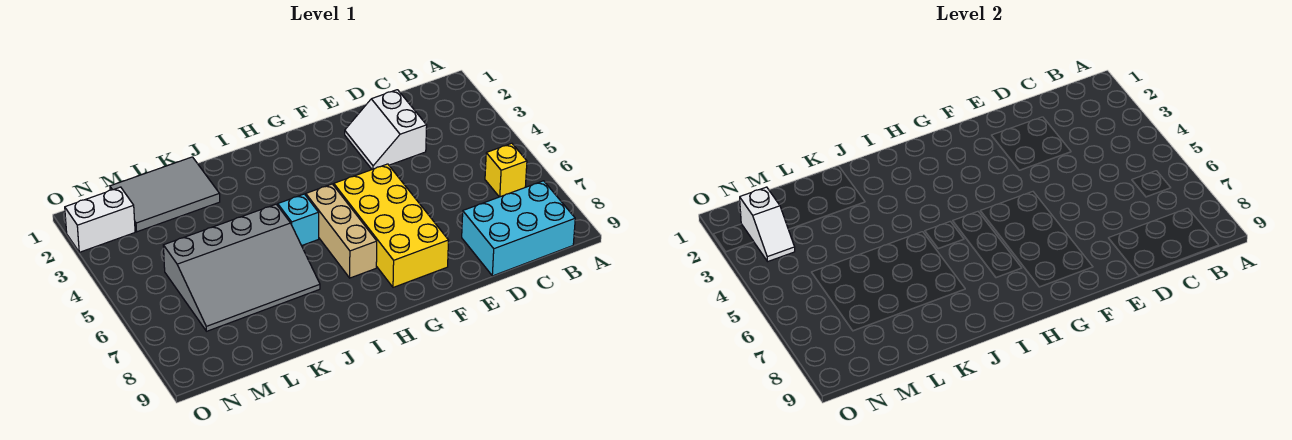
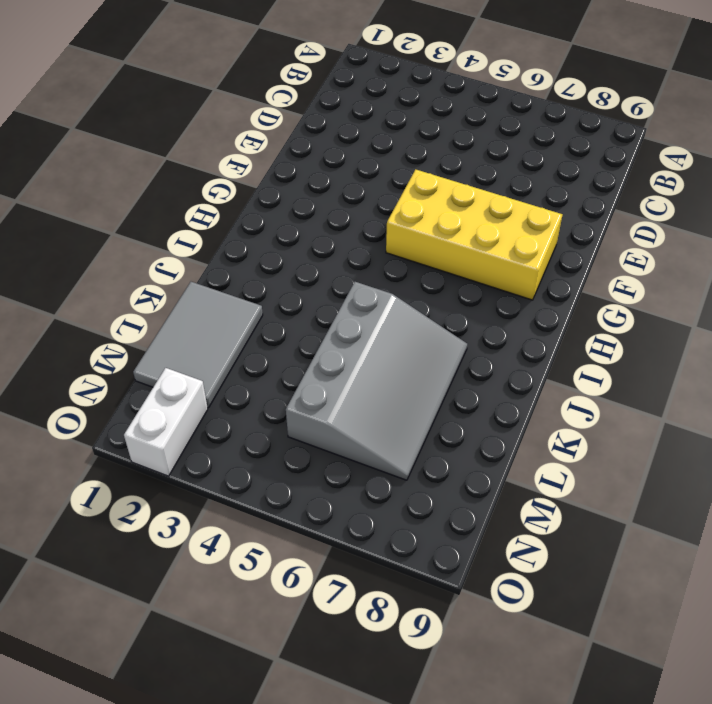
none -> yellow 1x1 brick [485,143,527,197]
none -> cyan 2x3 brick [462,181,575,276]

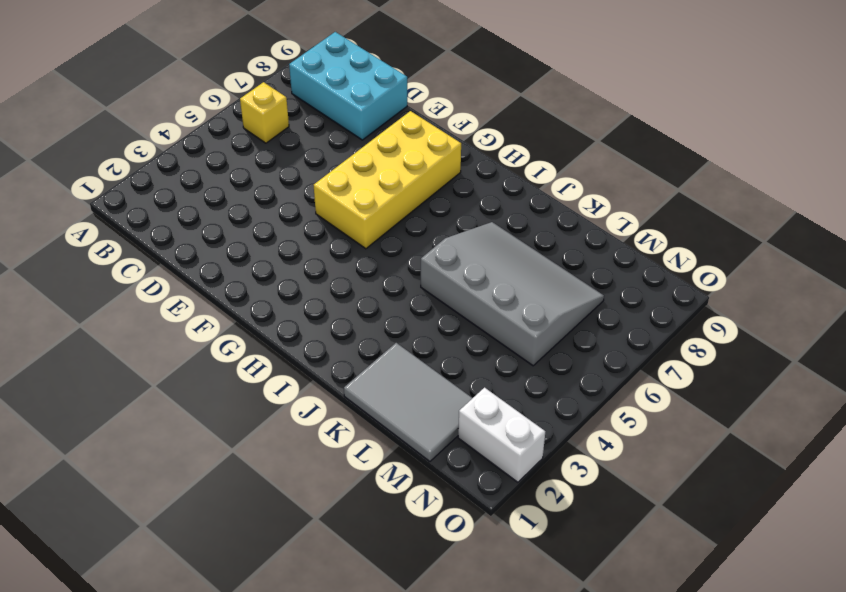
none -> white 2x2 slope [345,90,427,169]
none -> tan 1x3 brick [306,184,377,278]

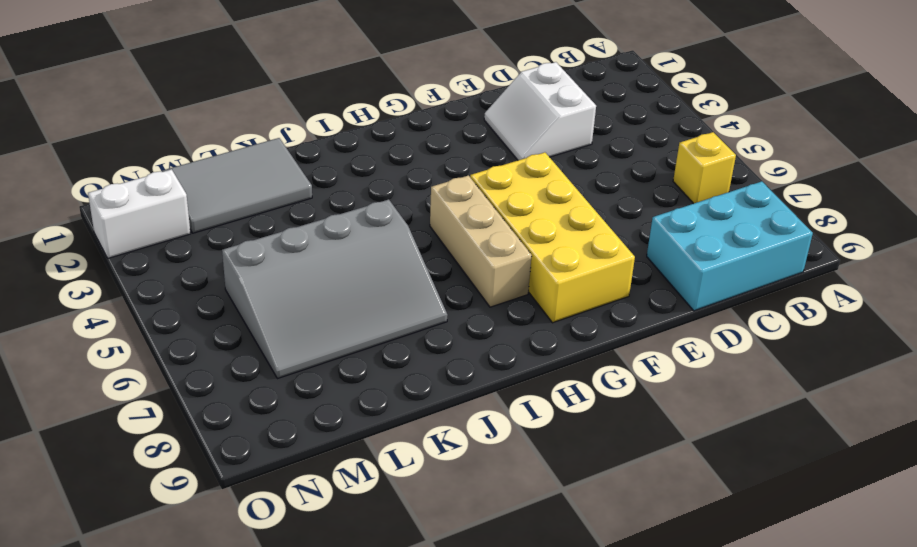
none -> cyan 1x1 brick [278,194,319,246]
none -> white 1x2 slope [740,187,795,261]

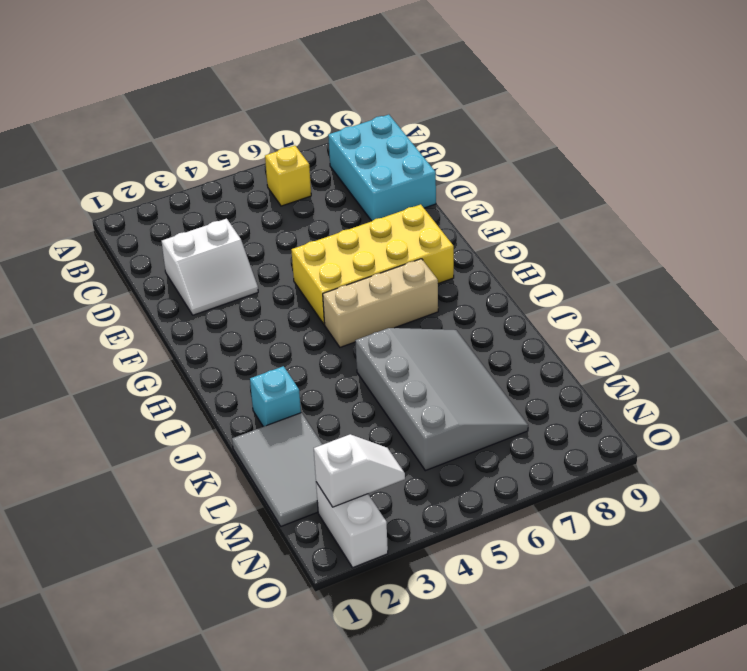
cyan 1x1 brick [250,366,301,427] -> cyan 1x1 brick moved to [278,194,319,246]

